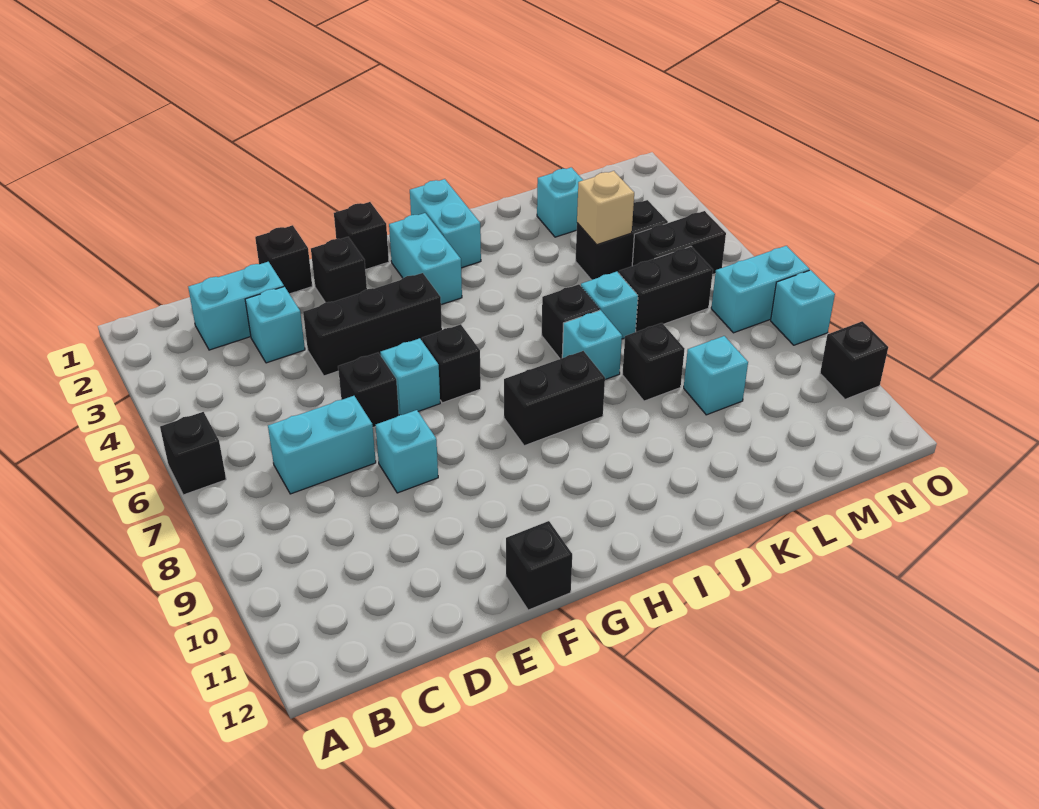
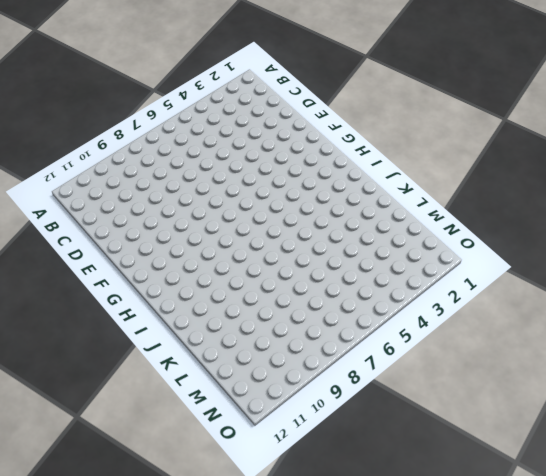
none -> black 1x1 brick [160,412,226,495]
none -> cyan 1x2 brick [188,262,284,350]
none -> cyan 1x2 brick [268,396,376,494]

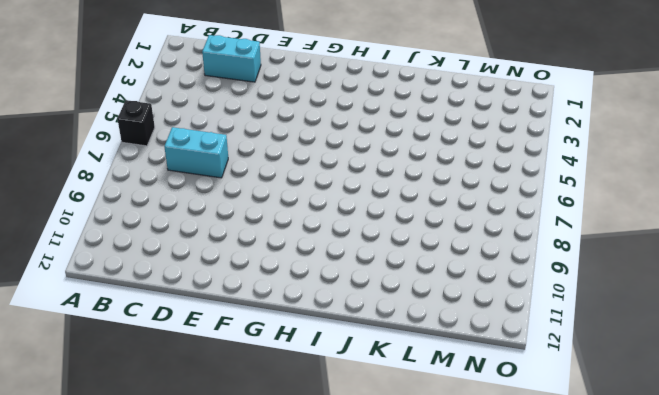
none -> cyan 1x1 brick [245,287,305,363]
none -> black 1x1 brick [255,225,312,294]
none -> black 1x3 brick [303,273,442,376]

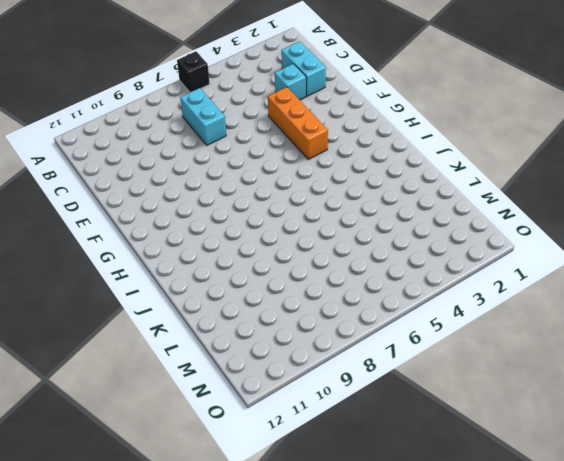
orange 1x3 brick [268,87,328,159] -> black 1x3 brick [303,273,442,376]
none -> black 1x1 brick [255,225,312,294]
none -> black 1x1 brick [338,353,399,427]
none -> cyan 1x1 brick [376,410,438,493]

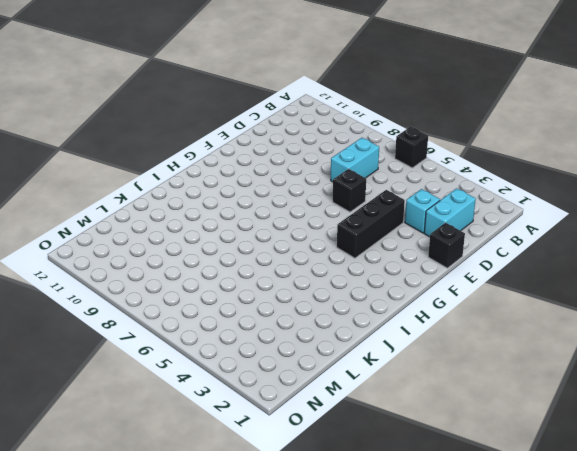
none -> cyan 1x1 brick [376,410,438,493]
none -> black 1x1 brick [311,237,367,303]
none -> cyan 1x1 brick [380,338,440,415]

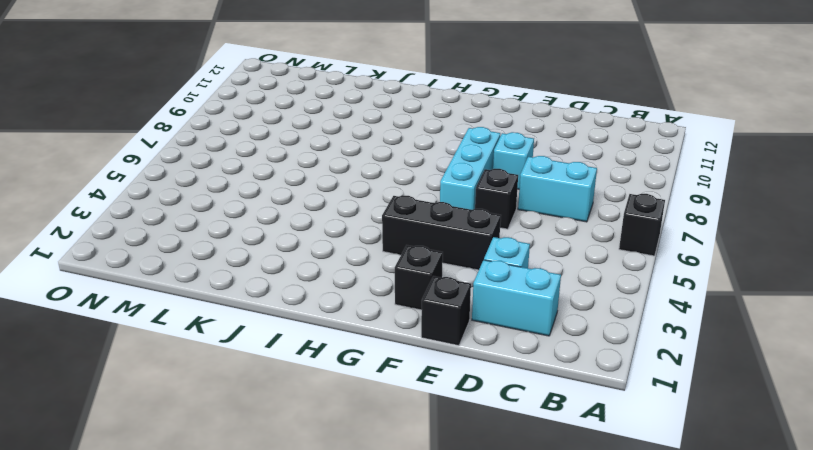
cyan 1x3 brick [440,127,500,210] -> cyan 1x1 brick [380,338,440,415]
none -> black 1x1 brick [506,521,572,610]
none -> black 1x1 brick [334,202,389,270]
none -> black 1x1 brick [422,324,481,403]

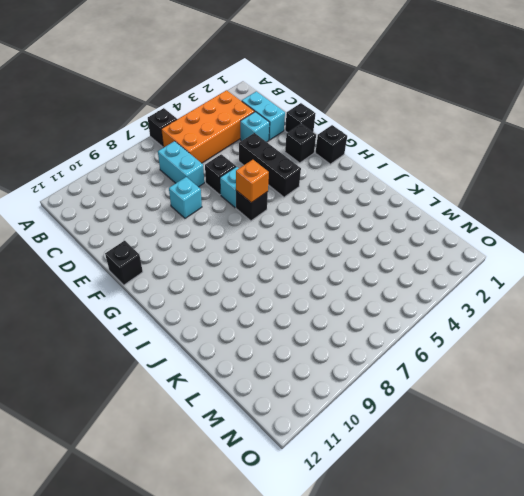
orange 2x4 brick [161,90,255,163] -> none
orange 1x1 brick [236,160,269,203] -> none
none -> cyan 1x2 brick [389,213,462,305]
none -> black 1x2 brick [504,351,605,446]
none -> cyan 1x2 brick [410,179,481,268]

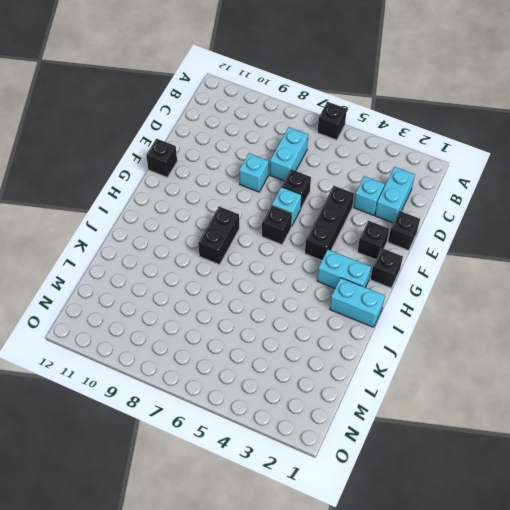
none -> black 1x1 brick [542,284,600,359]
none -> cyan 1x1 brick [562,310,622,379]
none -> cyan 1x1 brick [581,272,638,339]

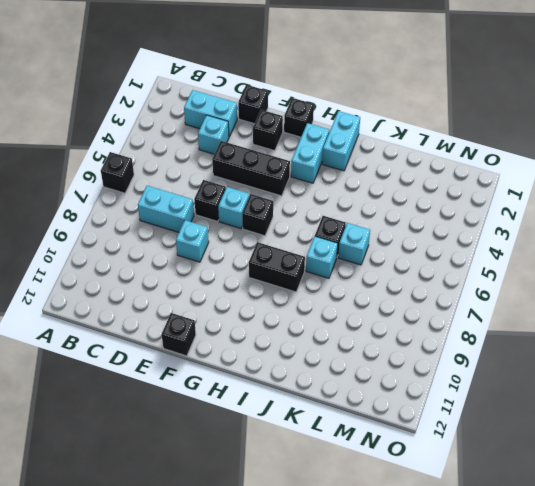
none -> black 1x1 brick [622,323,684,401]
none -> cyan 1x1 brick [537,167,583,237]
none -> black 1x2 brick [576,200,668,280]

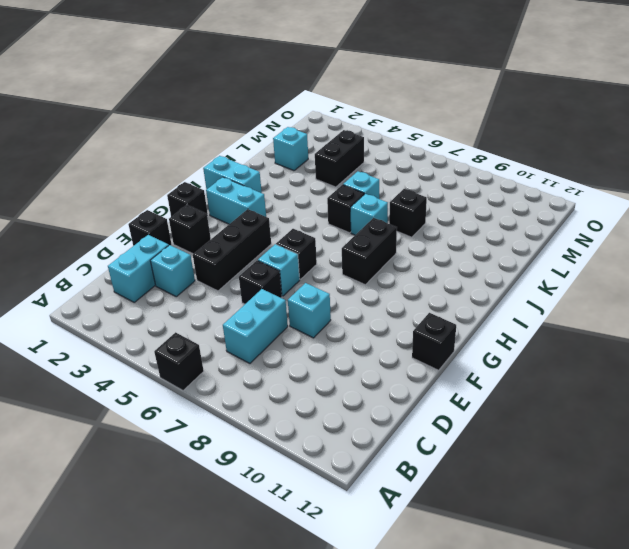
none -> black 1x2 brick [619,246,713,332]
none -> cyan 1x1 brick [684,336,748,415]
none -> black 1x2 brick [632,211,726,275]

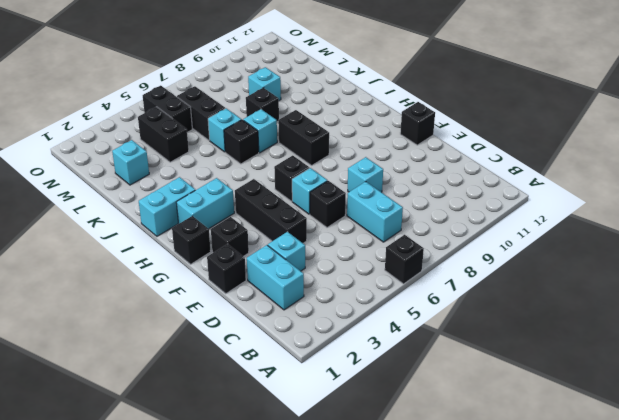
none -> cyan 1x2 brick [711,246,810,333]
none -> cyan 1x1 brick [771,270,835,345]
none -> black 1x1 brick [820,321,888,399]

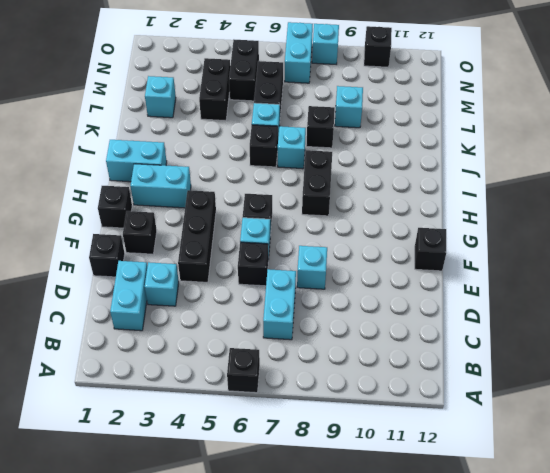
none -> tan 1x1 brick [577,171,634,245]

